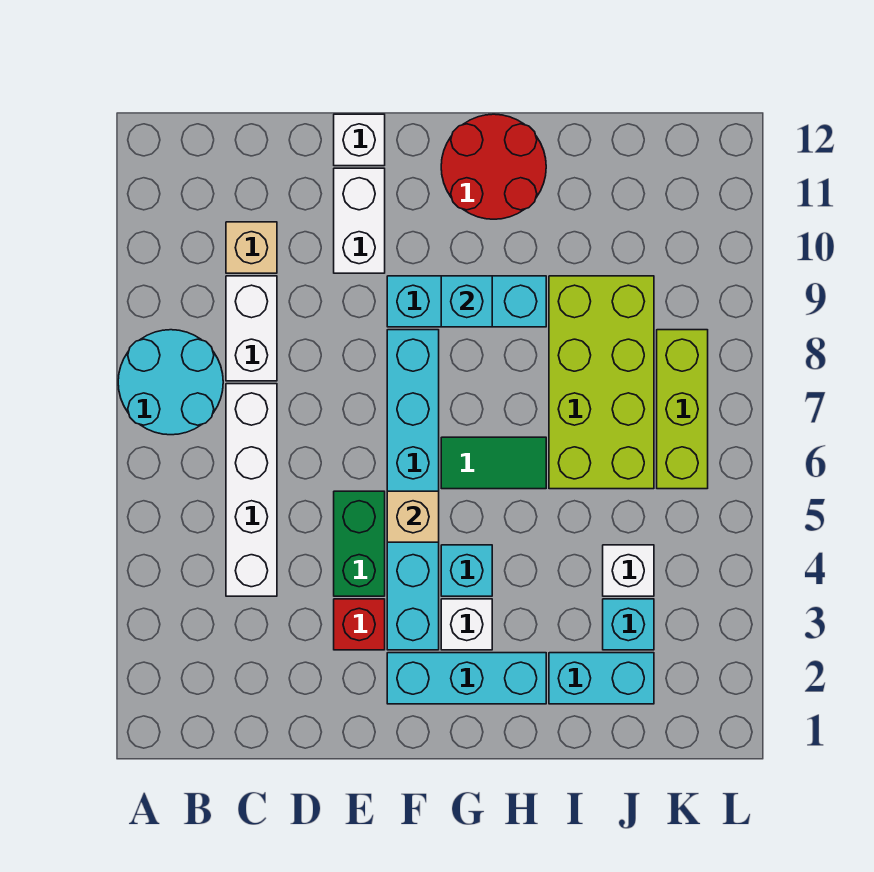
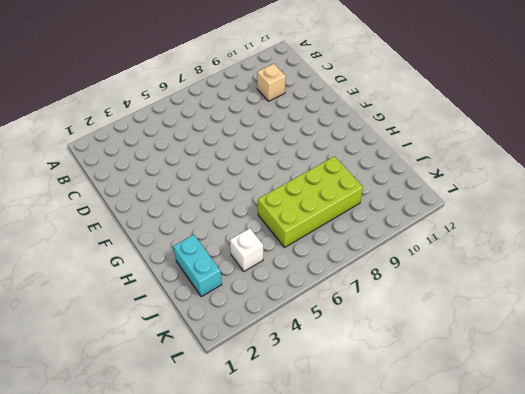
none -> cyan 2x2 round brick [118,330,223,435]
none -> white 1x4 brick [226,384,277,596]
none -> white 1x2 brick [226,276,277,381]

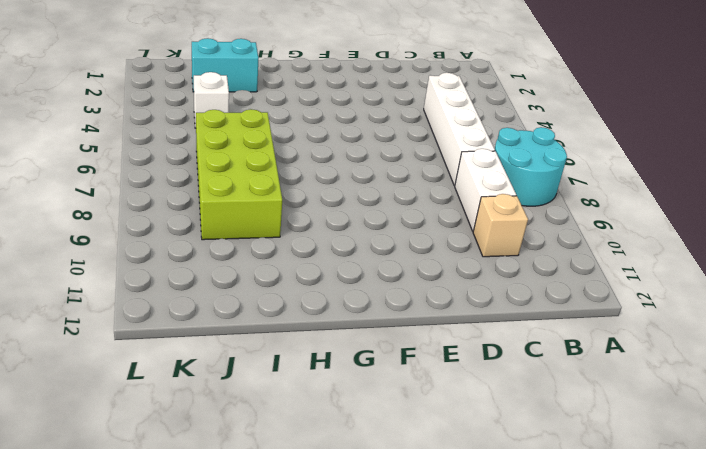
none -> red 1x1 brick [334,599,385,650]
none -> green 1x2 brick [334,491,385,596]
none -> white 1x2 brick [334,168,385,273]

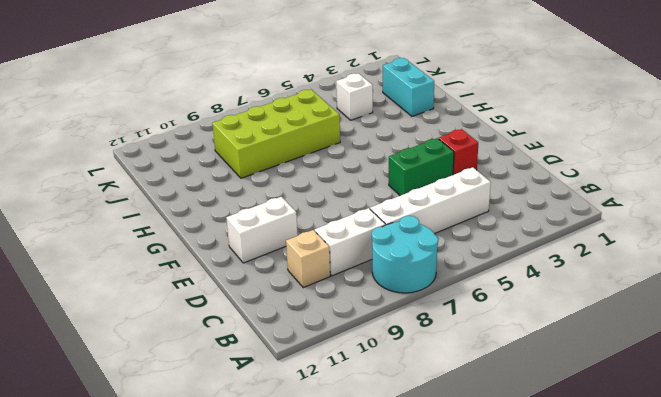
none -> white 1x1 brick [334,114,385,166]
none -> cyan 1x3 brick [387,653,546,704]
none -> cyan 1x6 brick [387,330,439,650]

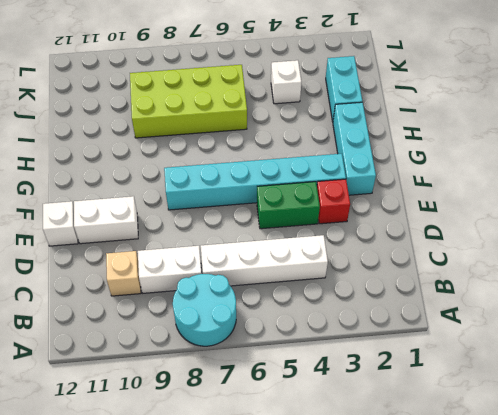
none -> cyan 1x3 brick [387,276,546,327]
none -> white 1x1 brick [441,599,492,650]
none -> cyan 1x1 brick [441,545,492,596]

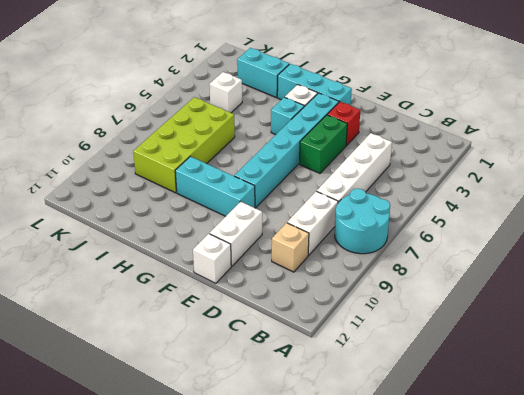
none -> green 1x2 tile [441,437,546,489]
none -> red 2x2 round brick [441,114,546,219]
none -> cyan 1x1 brick [603,599,654,650]

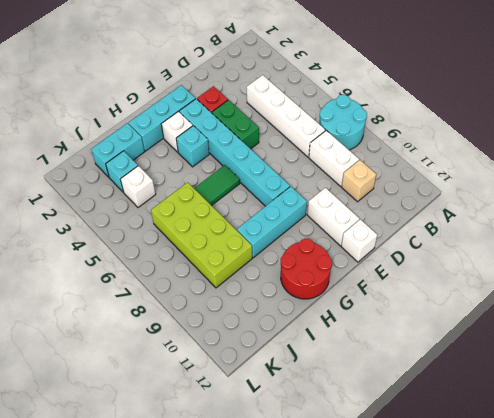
none -> lime 1x3 brick [657,330,708,489]
none -> tan 1x1 brick [387,491,439,542]
none -> cyan 1x1 brick [441,276,492,327]

